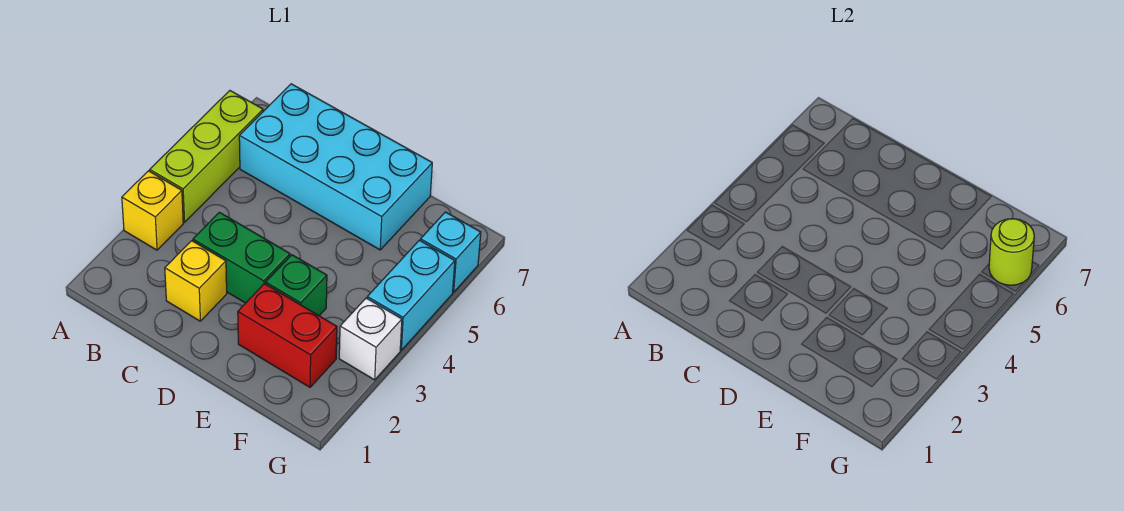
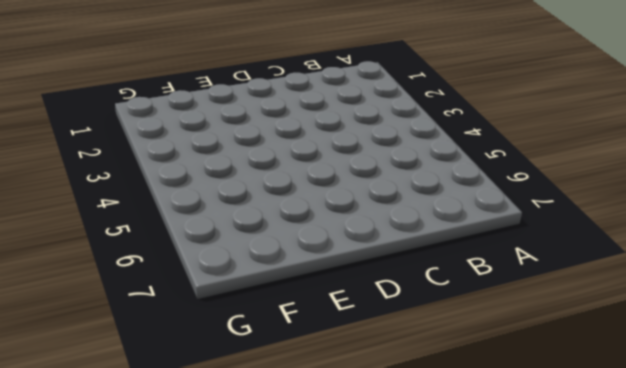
none -> yellow 1x1 brick [122,171,183,250]
none -> lime 1x3 brick [150,91,263,222]

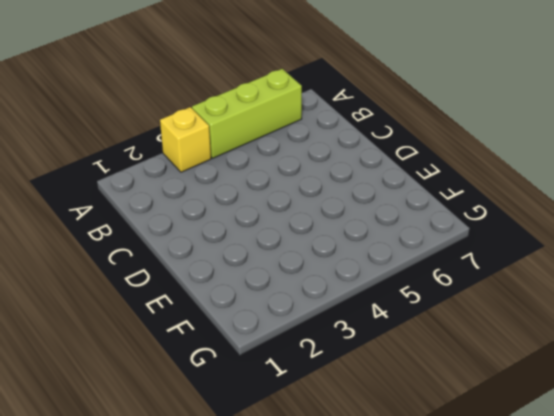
none -> cyan 2x4 brick [239,84,432,250]
none -> yellow 1x1 brick [165,241,227,321]

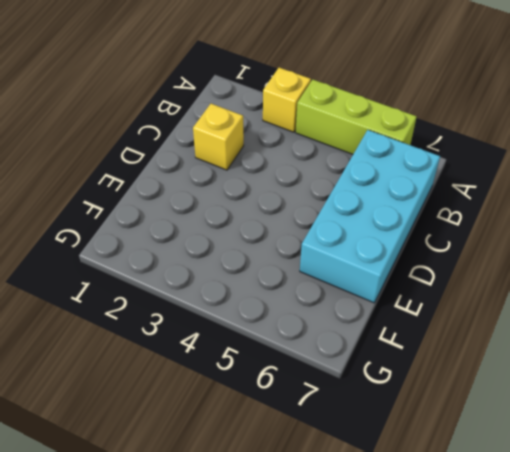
none -> green 1x2 brick [193,212,290,303]
none -> red 1x2 brick [238,284,337,387]

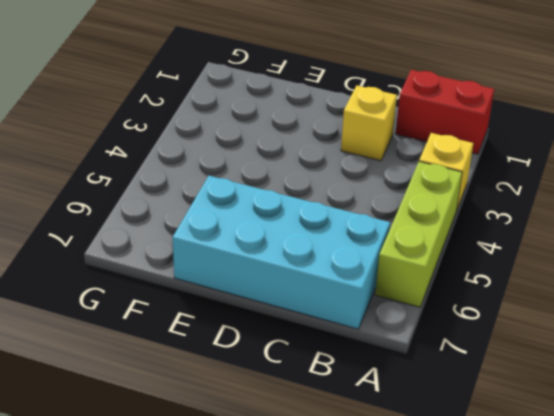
red 1x2 brick [396,70,494,154] -> red 1x2 brick moved to [238,284,337,387]
none -> green 1x2 brick [193,212,290,303]
none -> green 1x1 brick [266,255,327,316]

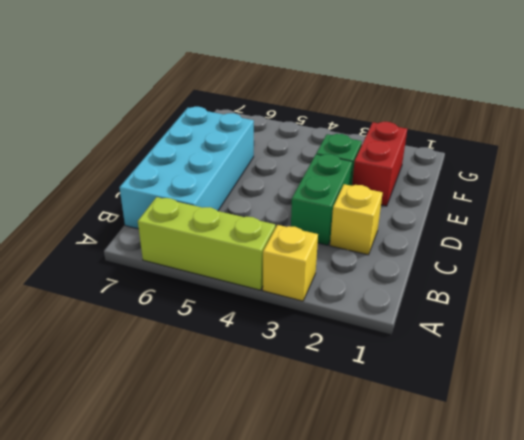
none -> white 1x1 brick [339,298,402,380]
none -> cyan 1x2 brick [367,240,455,350]

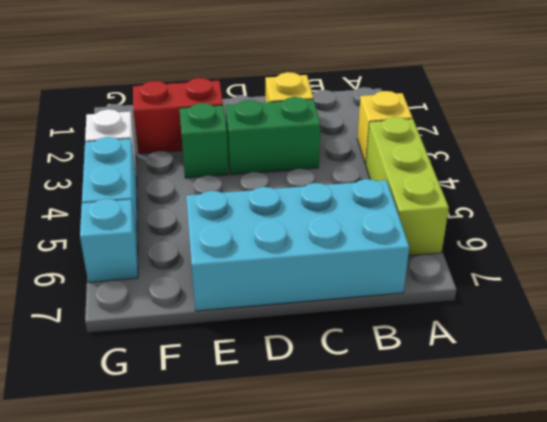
none -> lime 1x1 round brick [989,219,1034,285]

